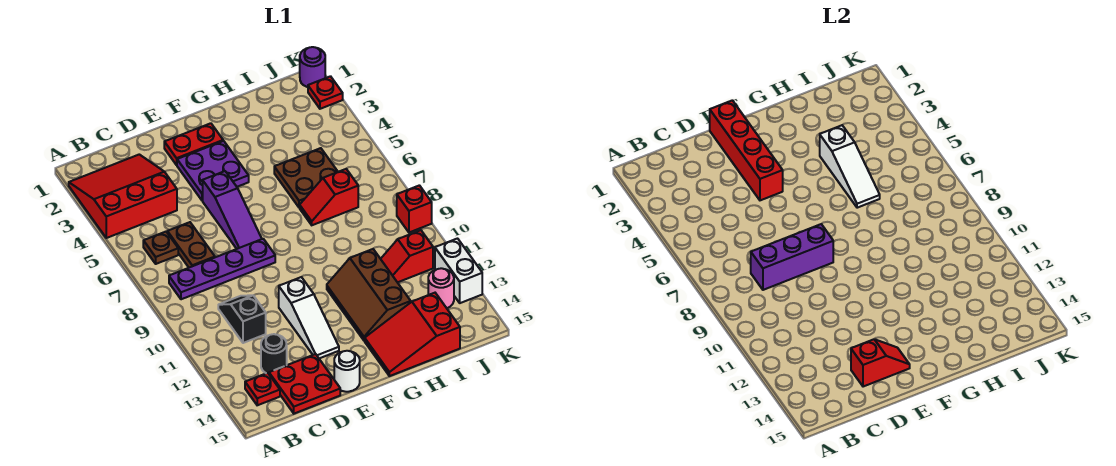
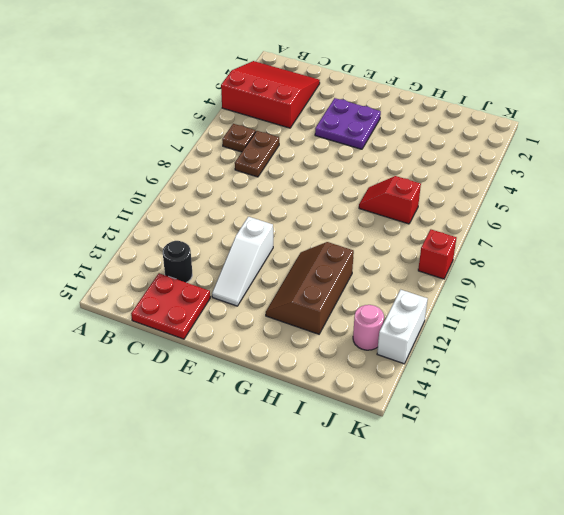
none -> purple 1x4 plate [169,239,275,299]
none -> red 1x1 plate [245,373,280,405]
none -> black 1x2 slope [218,295,266,343]

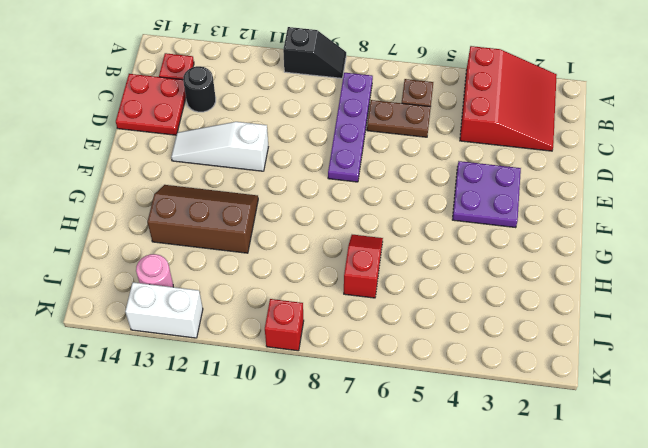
black 1x2 slope [283,27,346,78] -> black 1x2 slope moved to [218,295,266,343]
none -> red 1x2 plate [164,123,223,165]
none -> purple 1x3 slope [203,171,262,249]
none -> white 1x1 round brick [334,351,360,392]

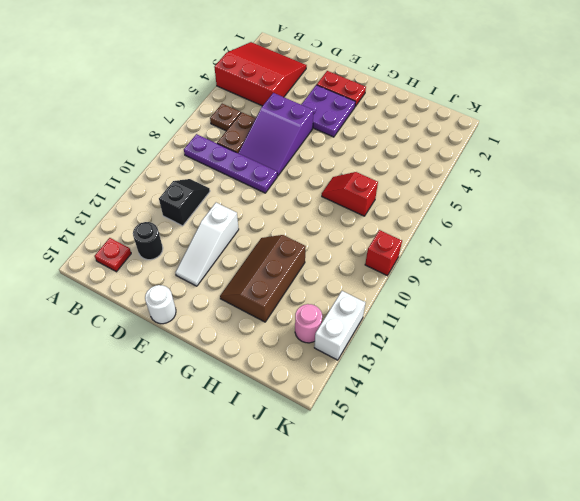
purple 2x3 slope [238,93,314,176] -> purple 1x3 slope [203,171,262,249]
none -> red 2x2 plate [269,354,340,414]
none -> red 2x3 slope [365,293,460,376]
none -> brown 2x2 plate [274,148,338,208]

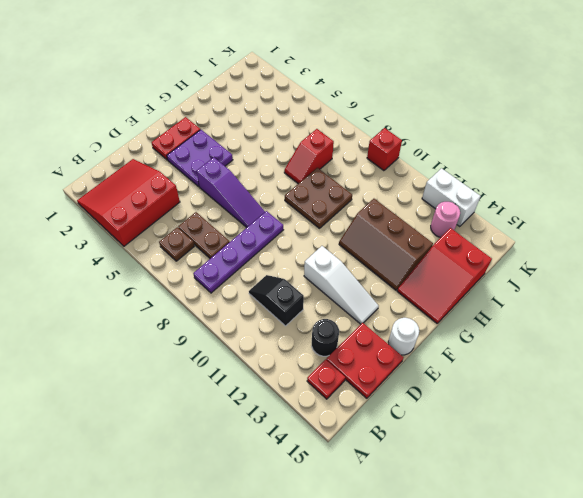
brown 2x2 plate [285,168,352,228] -> brown 2x2 plate moved to [274,148,338,208]
none -> red 1x2 slope [381,230,433,282]
none -> purple 1x1 round brick [300,47,325,87]
none -> red 1x1 plate [308,76,343,109]

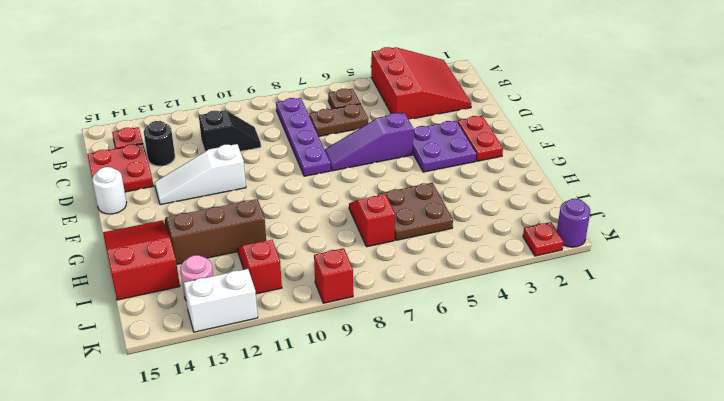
none -> purple 1x3 brick [751,224,833,290]
none -> red 1x2 slope [851,339,910,387]
none -> red 1x4 brick [710,100,783,200]

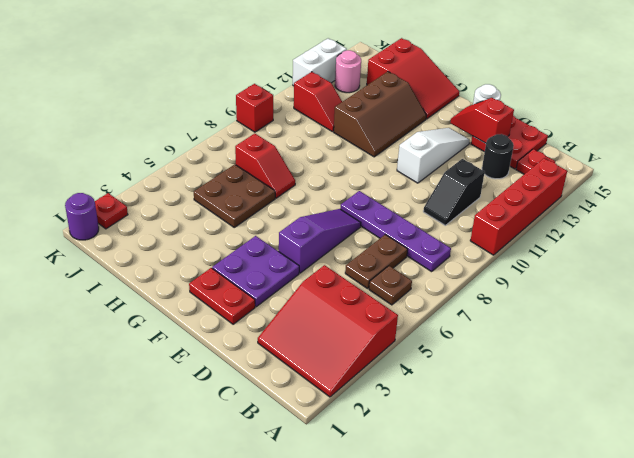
red 1x4 brick [470,158,567,255] -> red 1x4 brick moved to [710,100,783,200]
none -> purple 1x3 brick [751,224,833,290]
none -> white 1x3 slope [820,125,880,208]

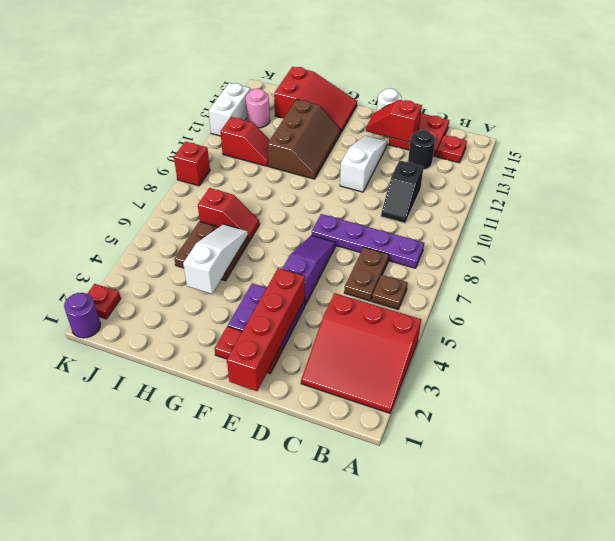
none -> purple 1x3 brick [751,224,833,290]

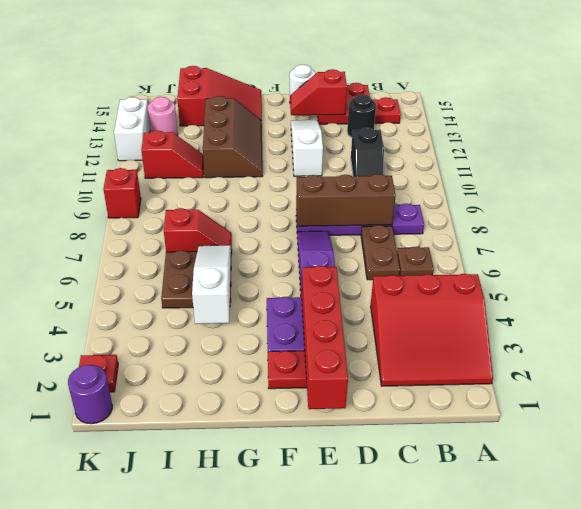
brown 1x3 brick [296,174,396,226] -> purple 1x3 brick [751,224,833,290]

